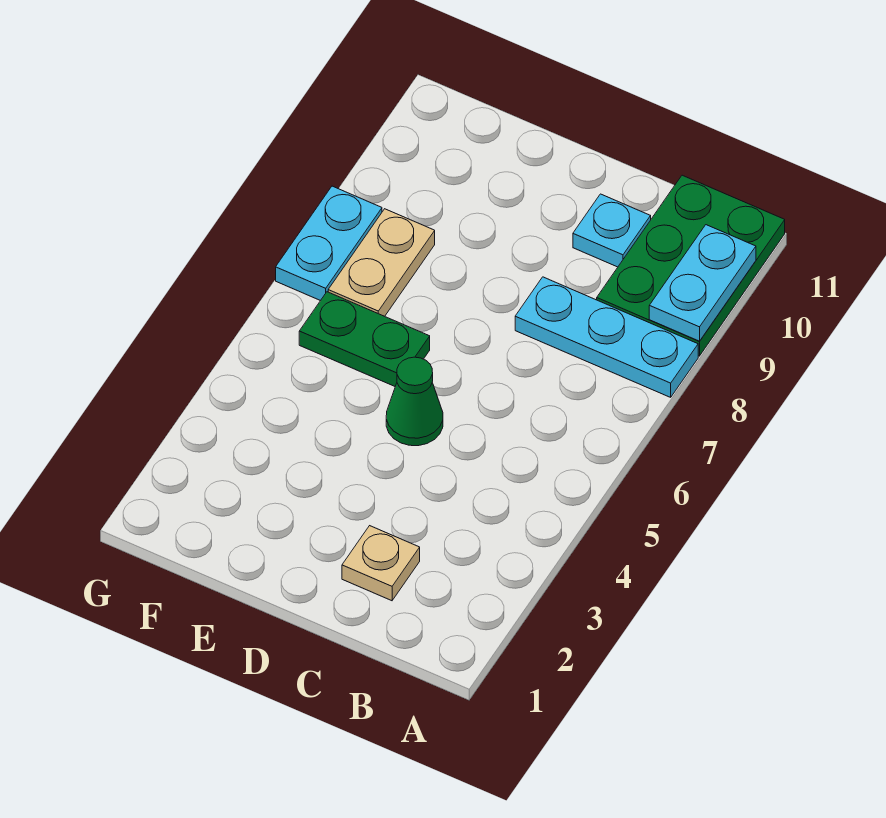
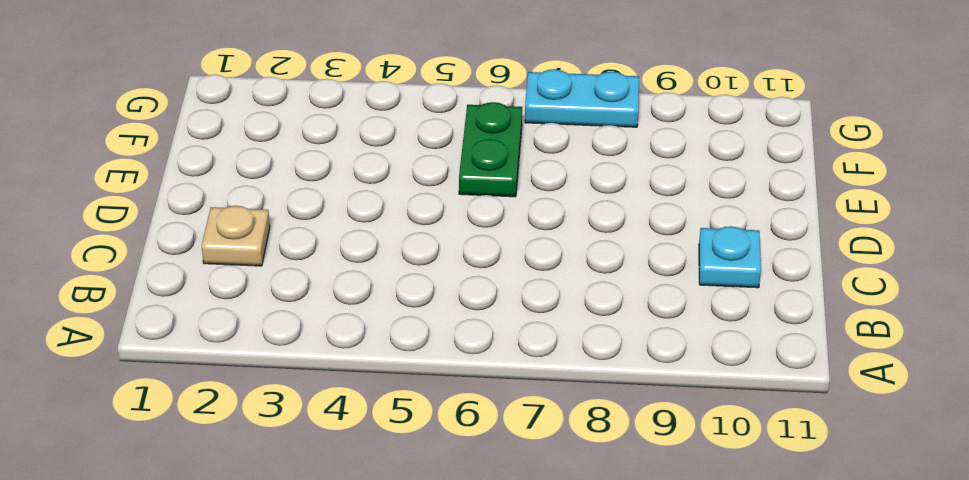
none -> cyan 1x3 plate [515,277,698,397]
none -> green 2x3 plate [597,175,785,356]

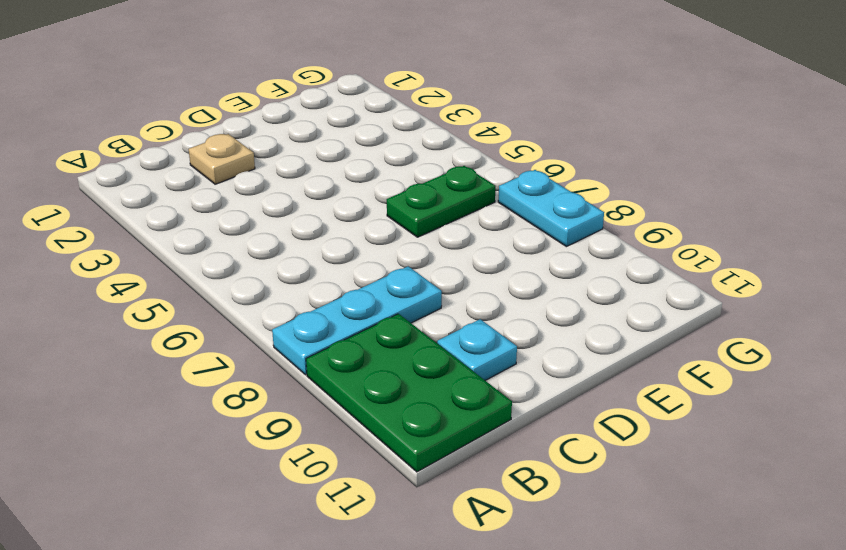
none -> green 1x1 cone [386,357,443,446]
none -> tan 1x2 plate [328,209,435,316]

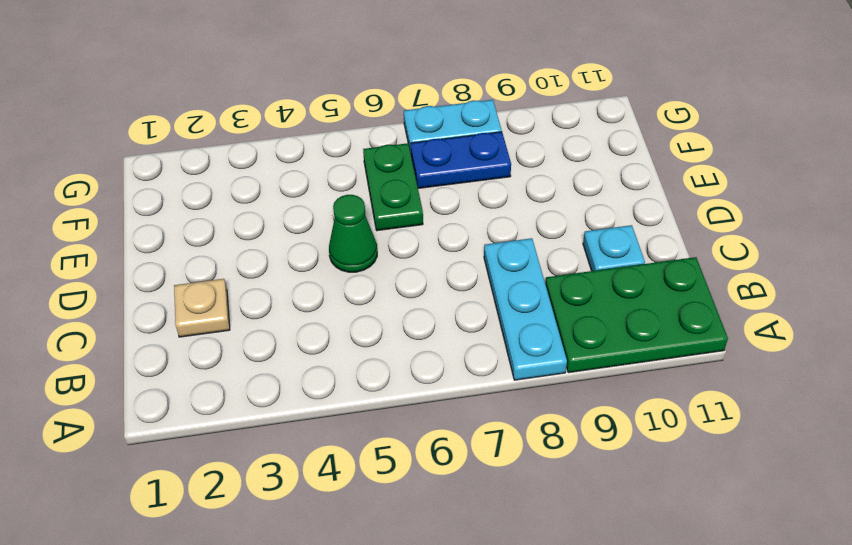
blue 1x2 plate [411,132,511,188] -> tan 1x2 plate [328,209,435,316]
none -> cyan 1x2 plate [649,225,756,341]

